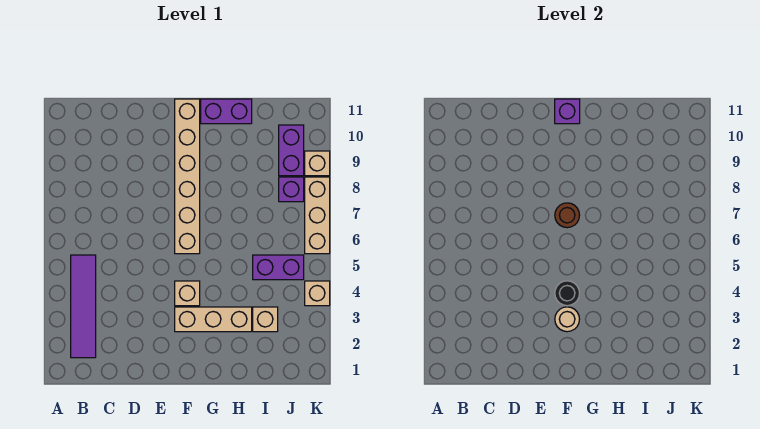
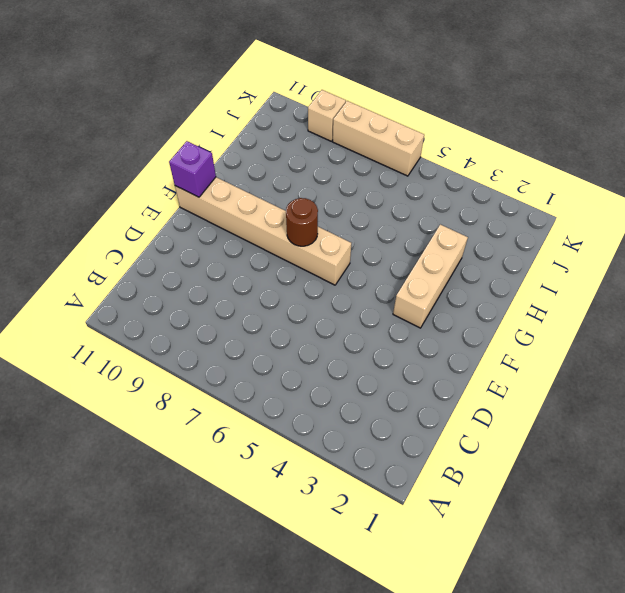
none -> purple 1x4 tile [71,255,96,358]
none -> tan 1x1 brick [175,281,200,306]
none -> purple 1x2 brick [201,99,252,124]

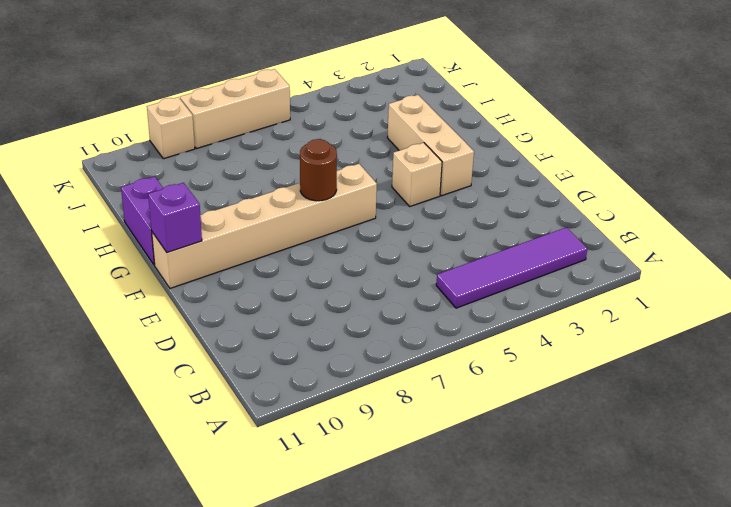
none -> tan 1x1 brick [253,307,278,332]
none -> purple 1x2 brick [253,255,304,280]
none -> purple 1x1 brick [279,177,304,202]

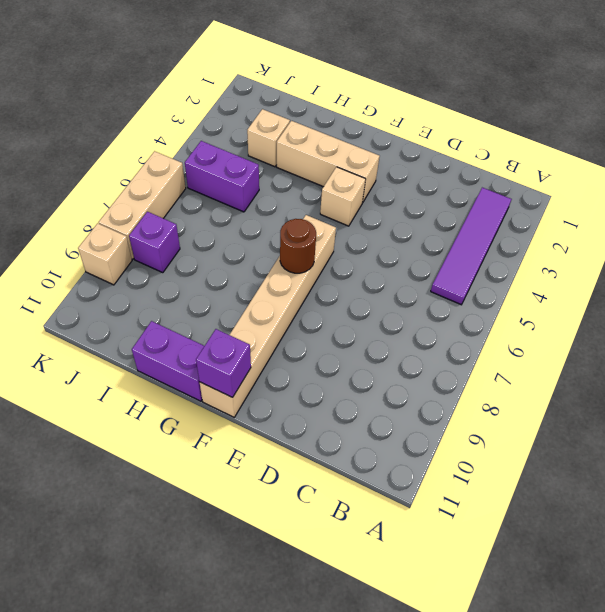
none -> purple 1x2 brick [279,125,304,176]
none -> tan 1x1 brick [305,281,330,306]
none -> tan 1x1 round brick [555,307,580,332]

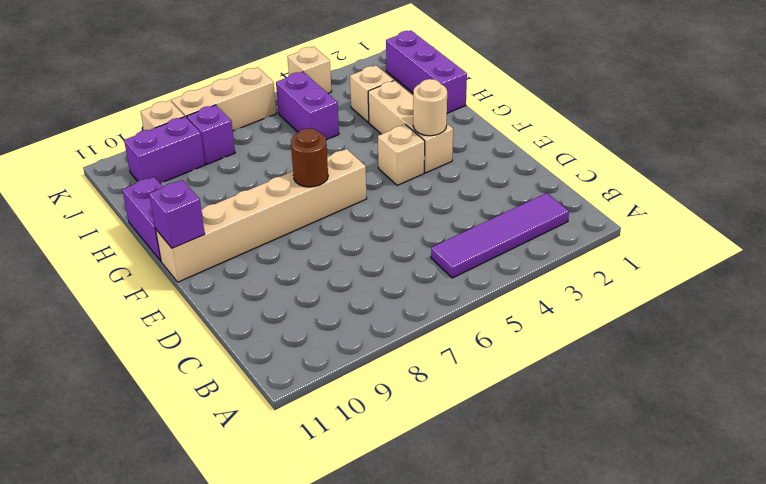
purple 1x3 brick [386,30,467,113] -> none
none -> black 1x1 round brick [555,281,580,306]

